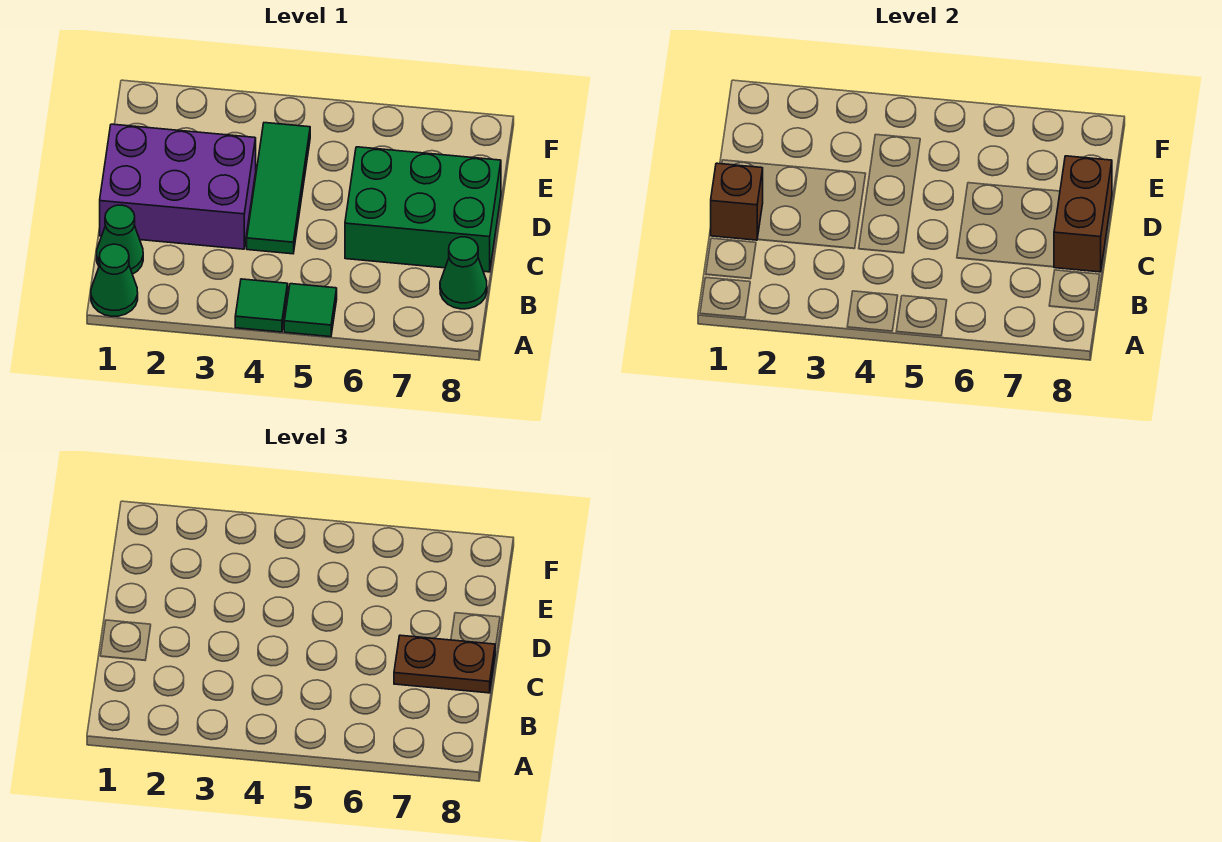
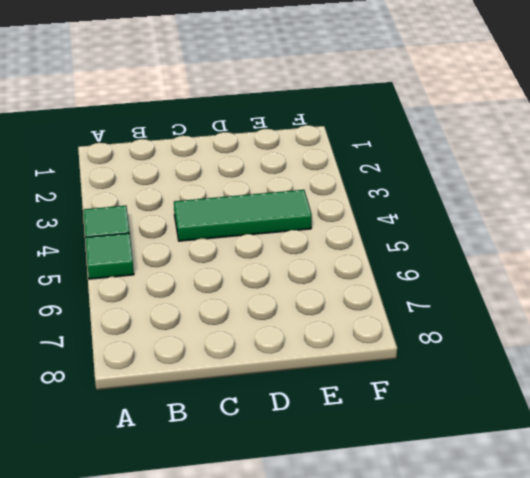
none -> green 1x1 cone [91,244,138,316]
none -> green 1x1 cone [97,205,143,274]

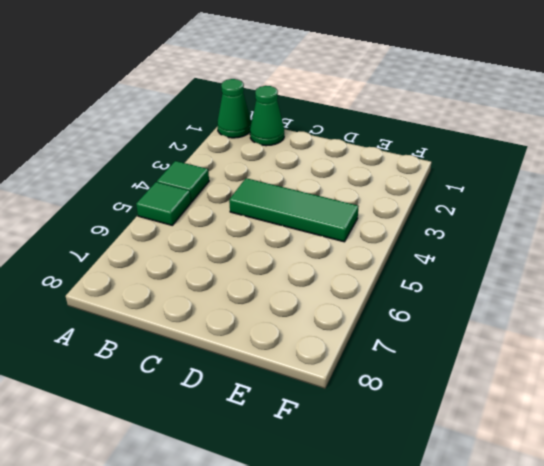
none -> green 1x1 cone [440,237,487,309]
none -> purple 2x3 brick [100,124,256,249]

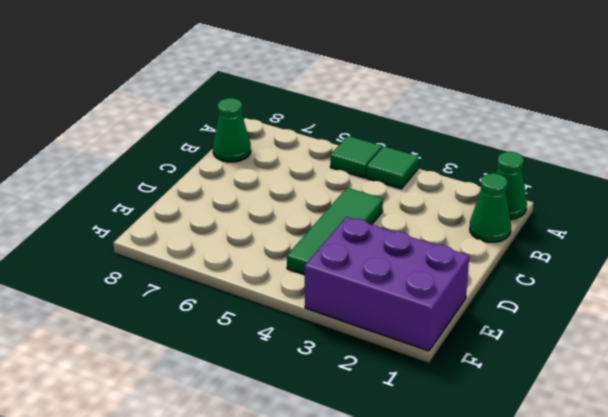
purple 2x3 brick [305,217,469,351] -> purple 2x3 brick moved to [100,124,256,249]
none -> green 2x3 brick [345,147,501,272]
none -> brown 1x1 brick [711,163,763,240]

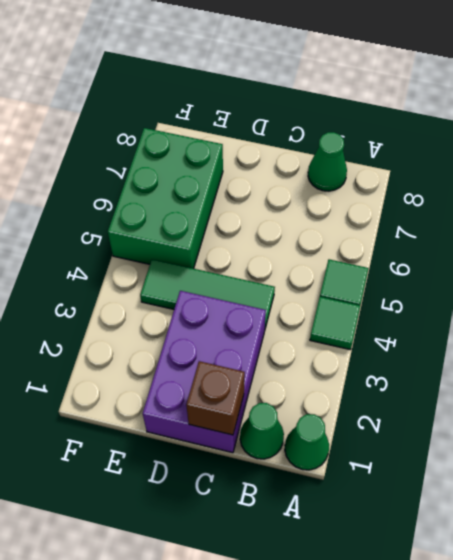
green 2x3 brick [108,128,223,269] -> green 2x3 brick moved to [345,147,501,272]
none -> brown 1x2 brick [1054,156,1112,272]
none -> brown 1x2 plate [394,635,495,693]

